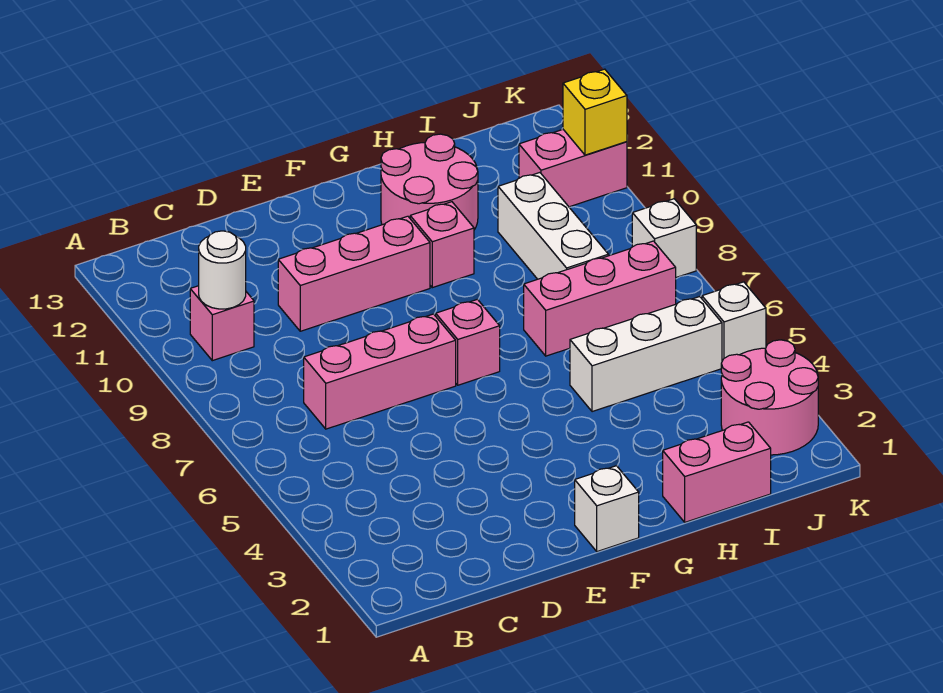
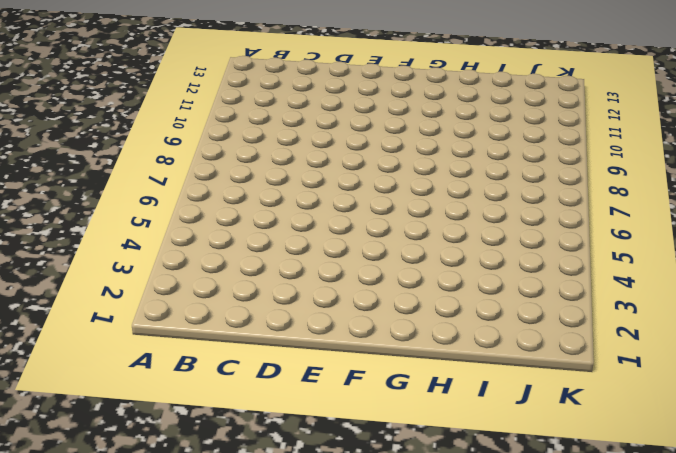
none -> pink 1x1 brick [190,286,254,361]
none -> pink 1x3 brick [304,314,456,429]
none -> pink 1x3 brick [278,216,430,331]

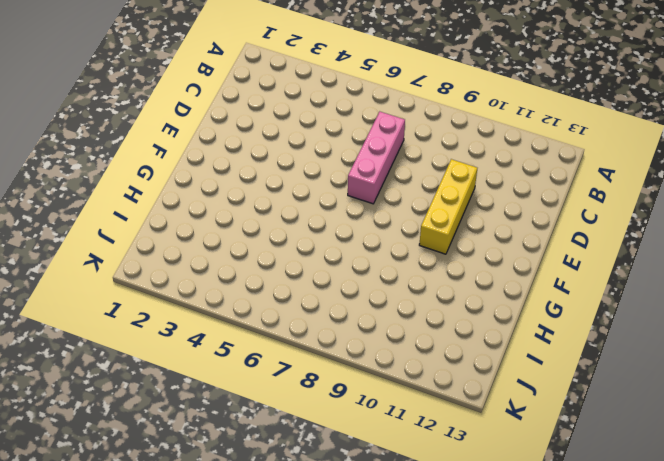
yellow 1x3 brick [419,159,477,254] -> pink 1x3 brick [278,216,430,331]
none -> pink 1x1 brick [190,286,254,361]
none -> white 1x1 brick [575,466,639,552]
none -> pink 1x1 brick [436,299,500,385]

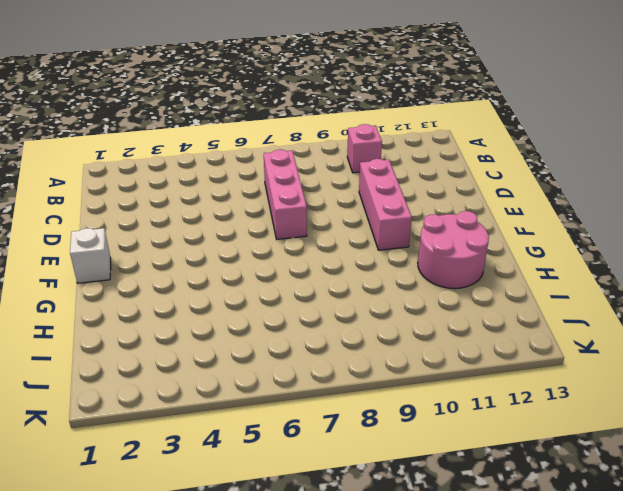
none -> pink 1x1 brick [436,299,500,385]
none -> pink 1x1 brick [410,202,474,288]
none -> pink 1x2 brick [663,422,771,522]

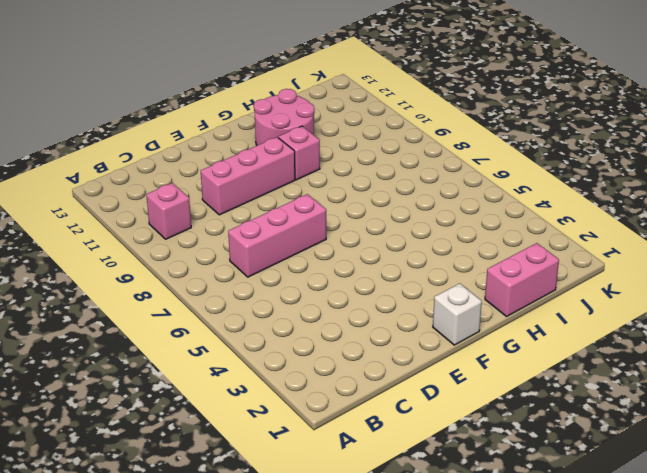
none -> pink 1x1 brick [436,299,500,385]
none -> white 1x3 brick [570,297,722,412]
none -> pink 1x3 brick [524,241,676,356]

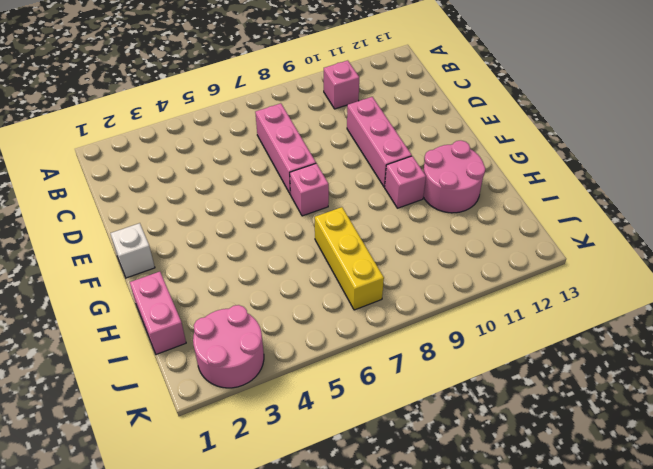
yellow 1x3 brick [315,207,384,310] -> pink 1x3 brick [524,241,676,356]
none -> white 1x3 brick [570,297,722,412]
none -> white 1x3 brick [498,173,608,279]
none -> pink 1x2 brick [519,130,627,207]

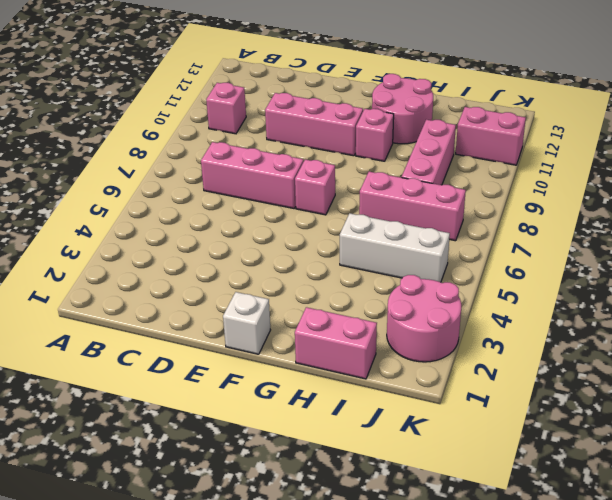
pink 1x3 brick [402,120,456,185] -> white 1x3 brick [498,173,608,279]
none -> white 1x1 brick [702,282,766,361]
none -> white 1x1 brick [632,199,696,277]
none -> white 1x1 round brick [199,231,246,309]

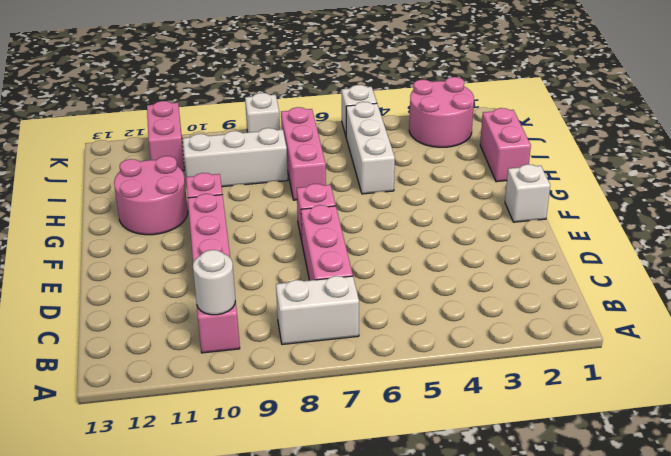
white 1x2 brick [276,276,359,344] -> none
none -> yellow 1x1 brick [563,69,627,155]

